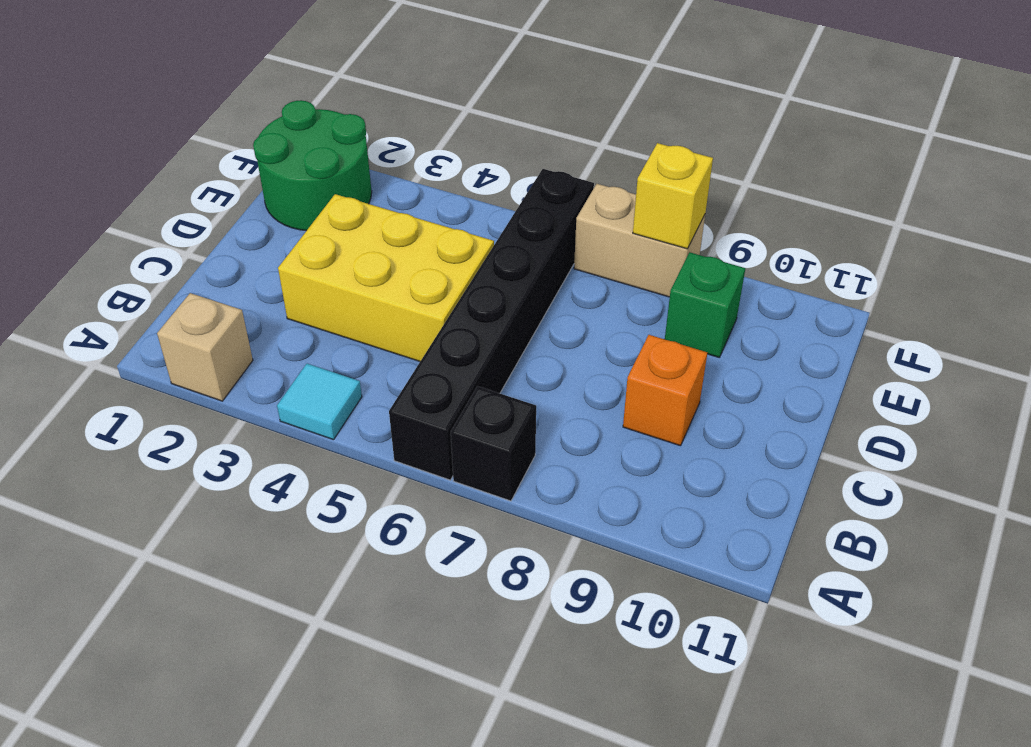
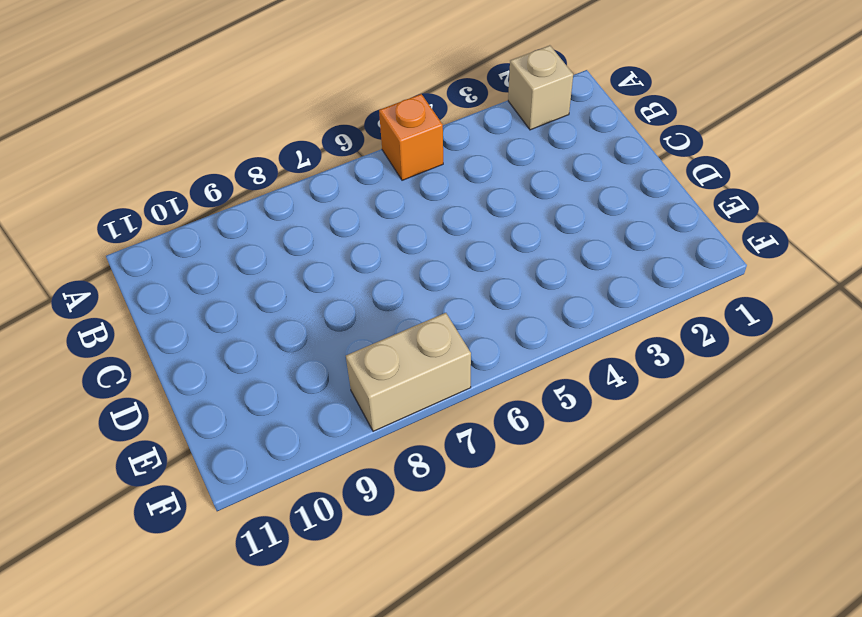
orange 1x1 brick [379,94,443,180] -> orange 1x1 brick moved to [623,335,707,446]
none -> cyan 1x1 tile [277,364,362,440]
none -> black 1x6 brick [389,169,594,480]

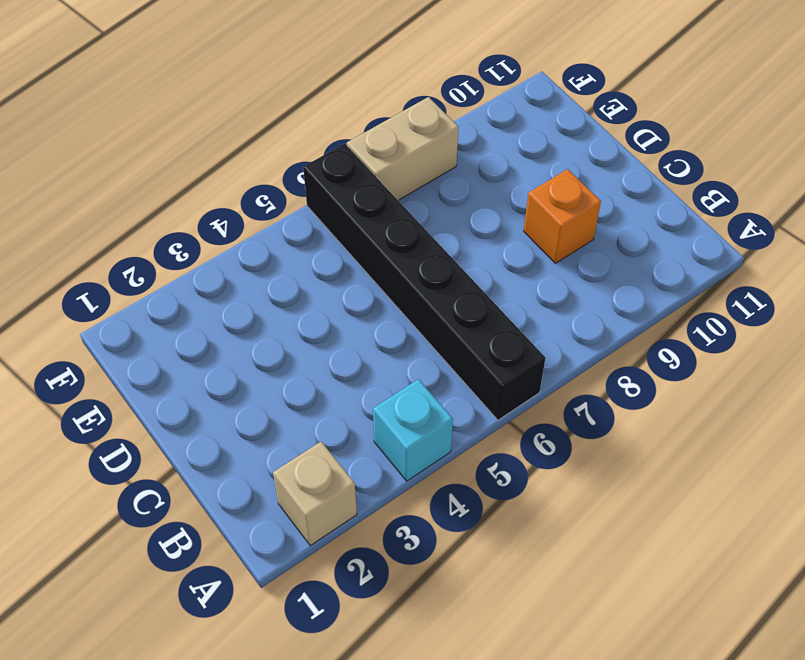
cyan 1x1 brick [373,379,453,481] -> cyan 1x1 tile [277,364,362,440]
none -> black 1x1 brick [451,386,536,501]
none -> yellow 2x3 brick [278,194,494,361]

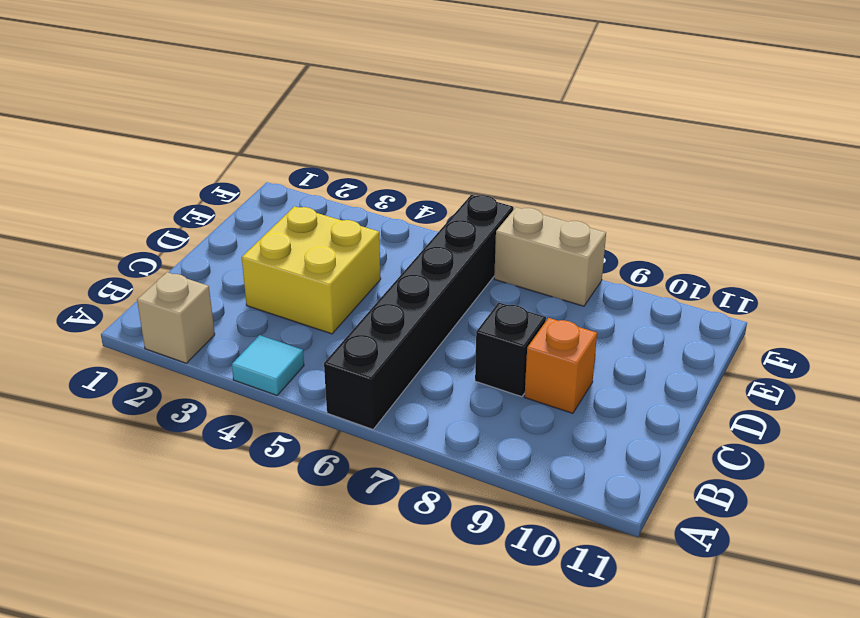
yellow 2x2 brick [242,206,381,334] -> yellow 2x3 brick [278,194,494,361]
black 1x1 brick [475,302,546,397] -> black 1x1 brick moved to [451,386,536,501]
none -> green 2x2 round brick [253,100,372,231]
none -> green 1x1 brick [665,252,745,357]

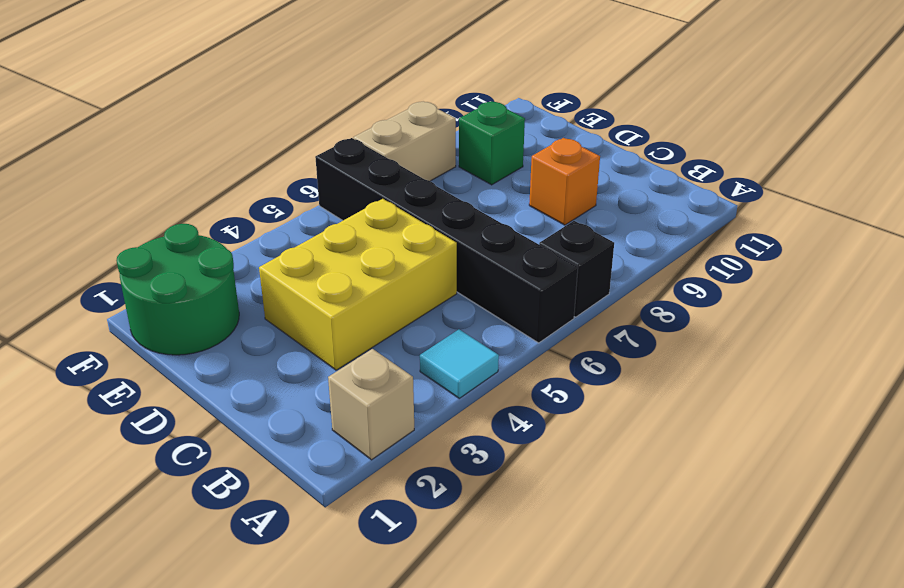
none -> yellow 1x1 brick [633,143,713,249]

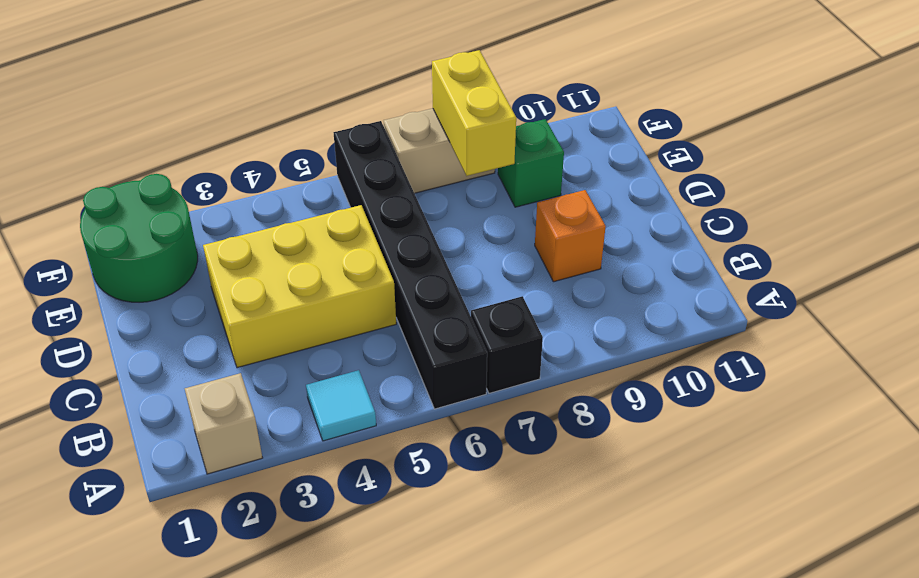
yellow 1x2 brick [432,50,516,176] -> yellow 1x1 brick [633,143,713,249]

